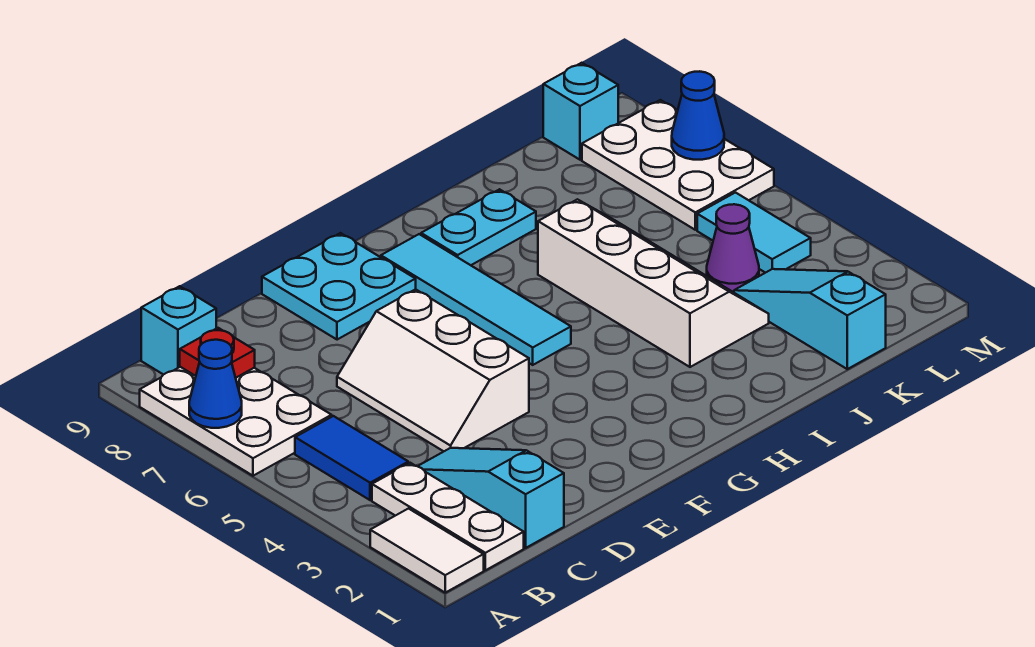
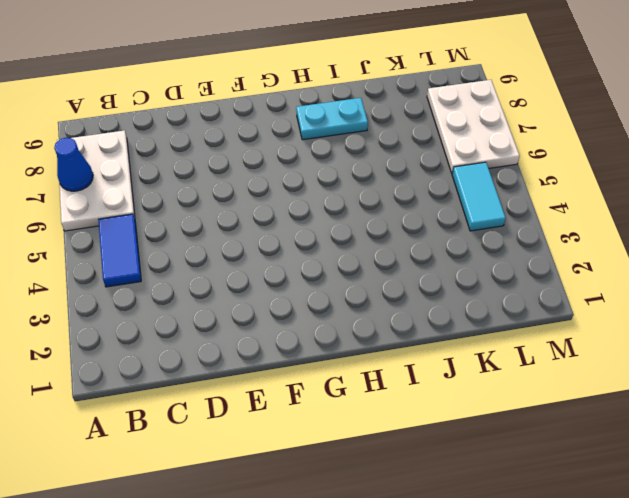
none -> white 1x2 tile [370,509,484,593]
none -> white 1x3 plate [372,463,524,570]
none -> cyan 1x1 brick [141,286,216,375]

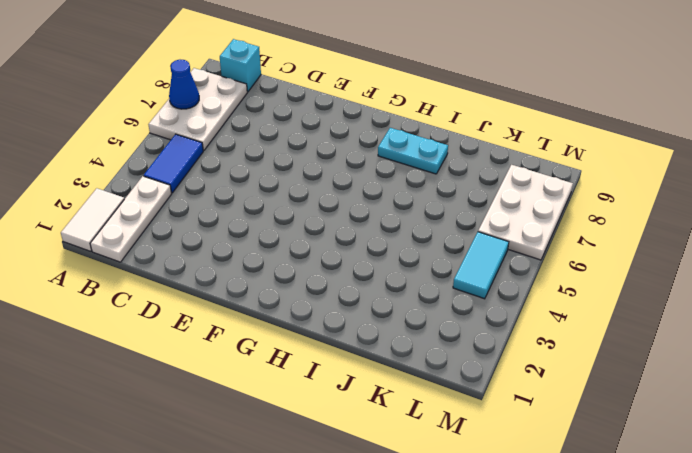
none -> cyan 1x3 slope [418,448,564,548]
none -> white 2x3 slope [337,289,529,451]
none -> cyan 2x2 plate [262,233,416,340]

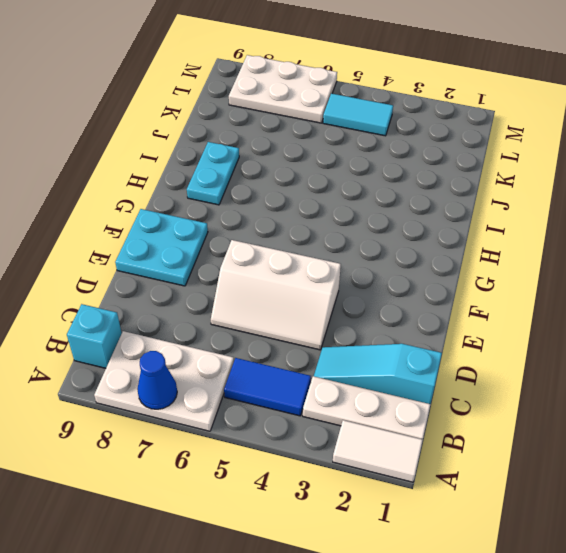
none -> cyan 1x4 tile [381,234,571,365]
none -> white 2x4 slope [538,199,769,367]
none -> cyan 1x3 slope [734,269,886,369]

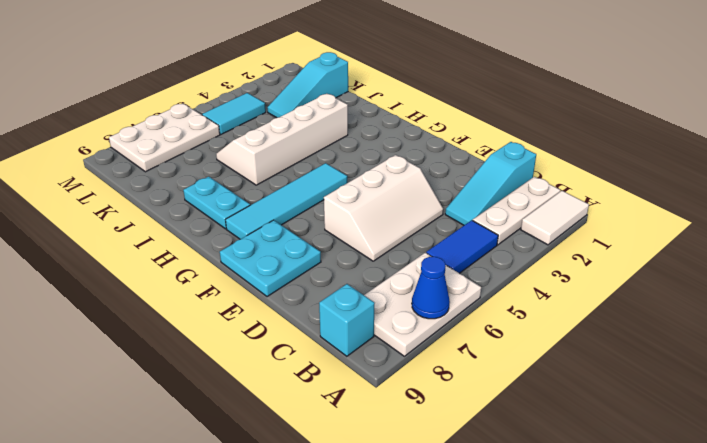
none -> purple 1x1 cone [707,204,759,292]
none -> cyan 1x1 brick [543,63,618,160]
none -> red 1x1 plate [180,328,255,378]

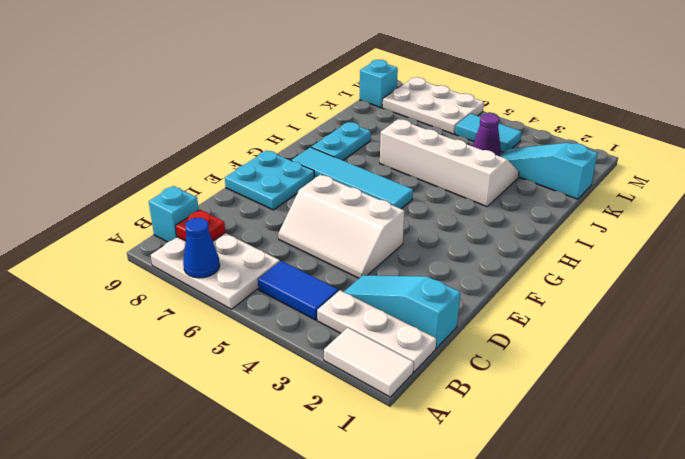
none -> blue 1x1 cone [672,71,724,160]

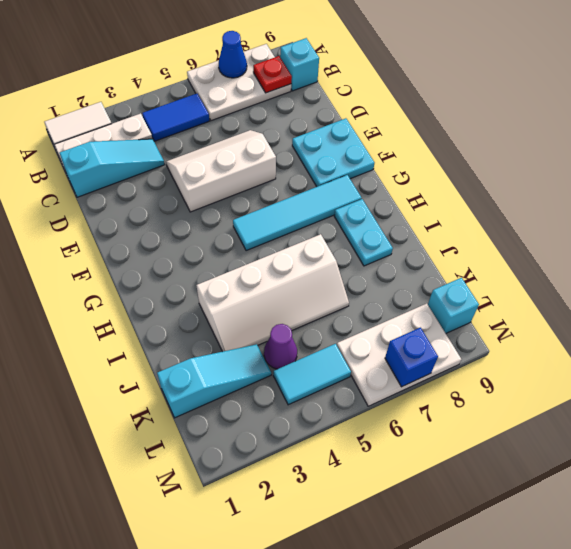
blue 1x1 brick [385,328,438,387] -> blue 1x1 cone [672,71,724,160]

